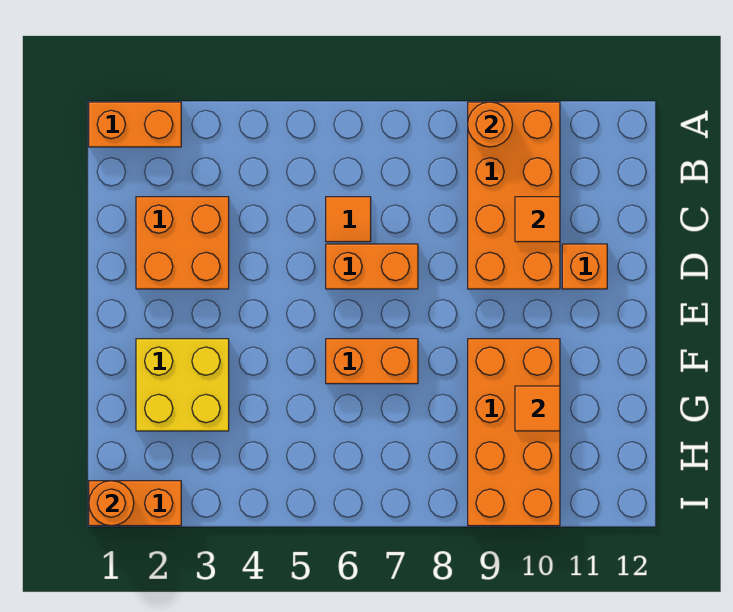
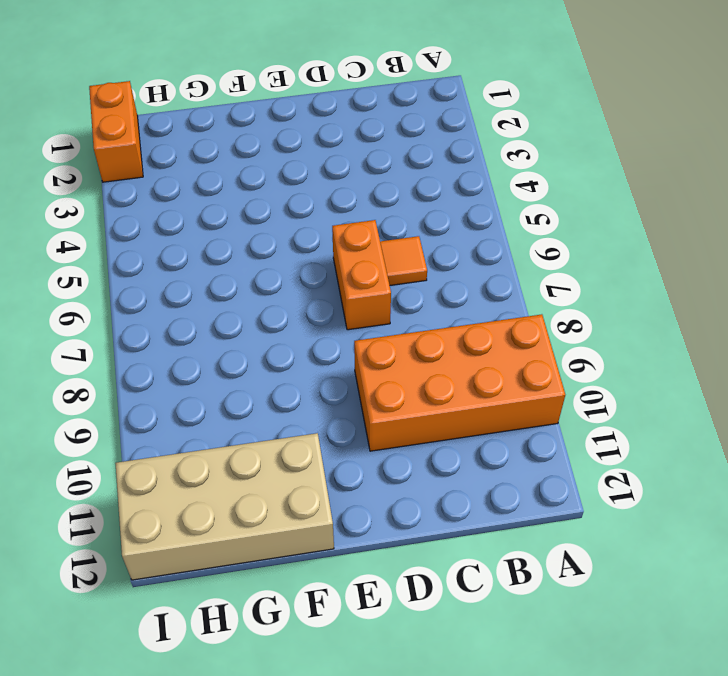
tan 2x4 brick [115,433,334,580] -> none
none -> orange 1x2 brick [89,102,181,147]
none -> orange 2x2 brick [136,197,229,289]
none -> orange 1x1 brick [562,244,607,289]

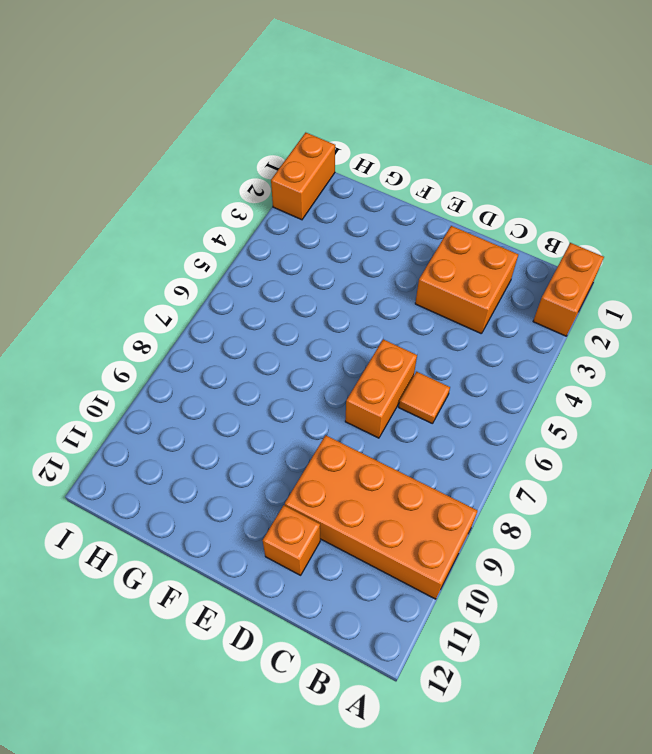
none -> yellow 2x2 brick [136,339,229,431]
none -> orange 1x2 brick [326,339,418,384]
none -> orange 2x4 brick [468,339,560,526]

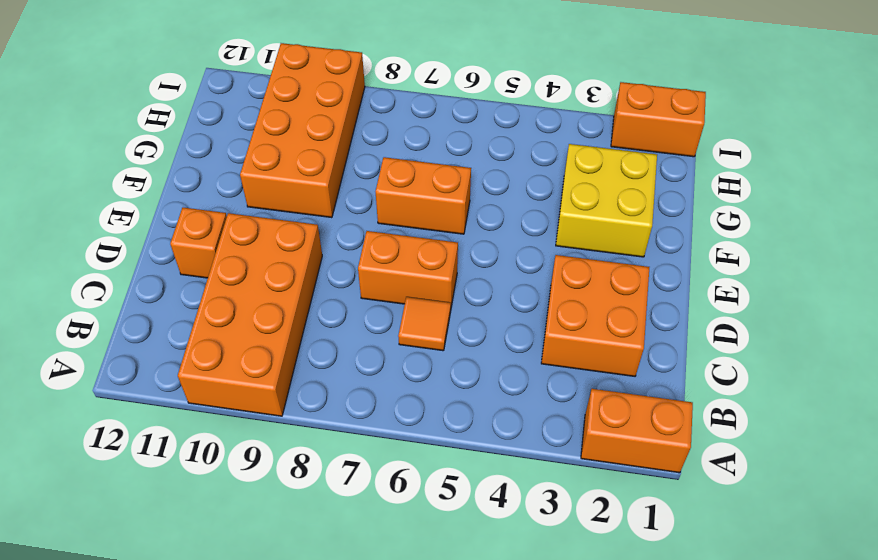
none -> orange 1x1 round brick [468,102,513,147]
none -> orange 1x1 tile [515,197,560,242]
none -> orange 1x1 tile [515,386,560,431]

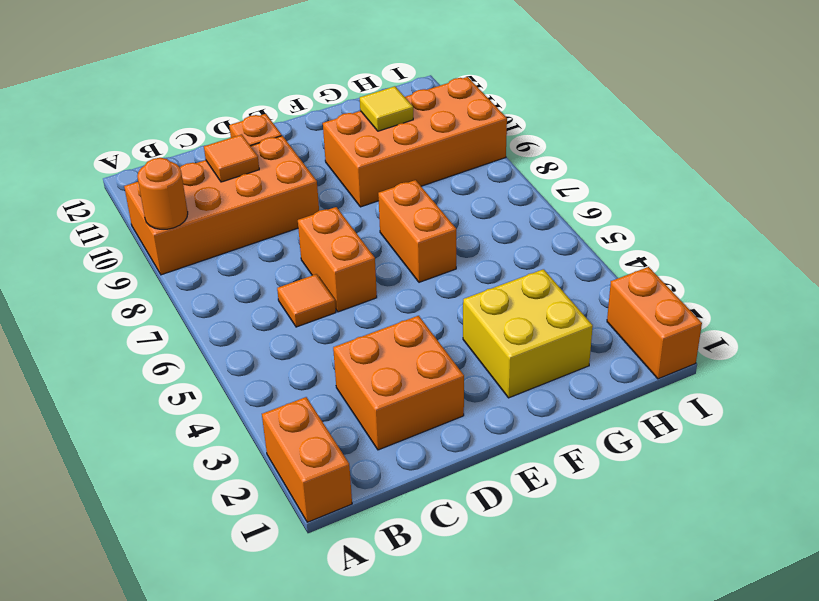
yellow 1x1 tile [360,86,413,131] -> orange 1x1 tile [515,386,560,431]
none -> orange 1x1 round brick [89,481,134,526]

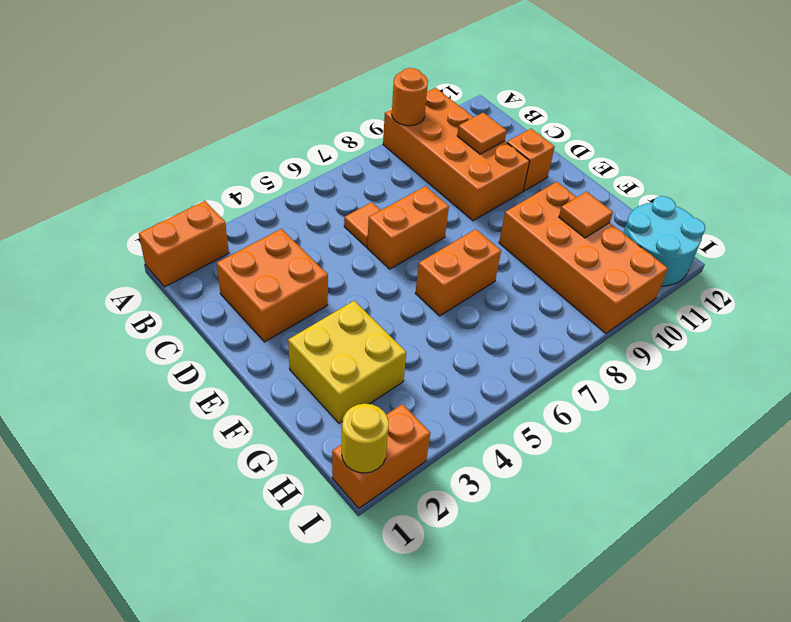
cyan 2x2 round brick [624,196,705,286] -> none
yellow 1x1 round brick [342,404,389,473] -> orange 1x1 round brick [89,481,134,526]

